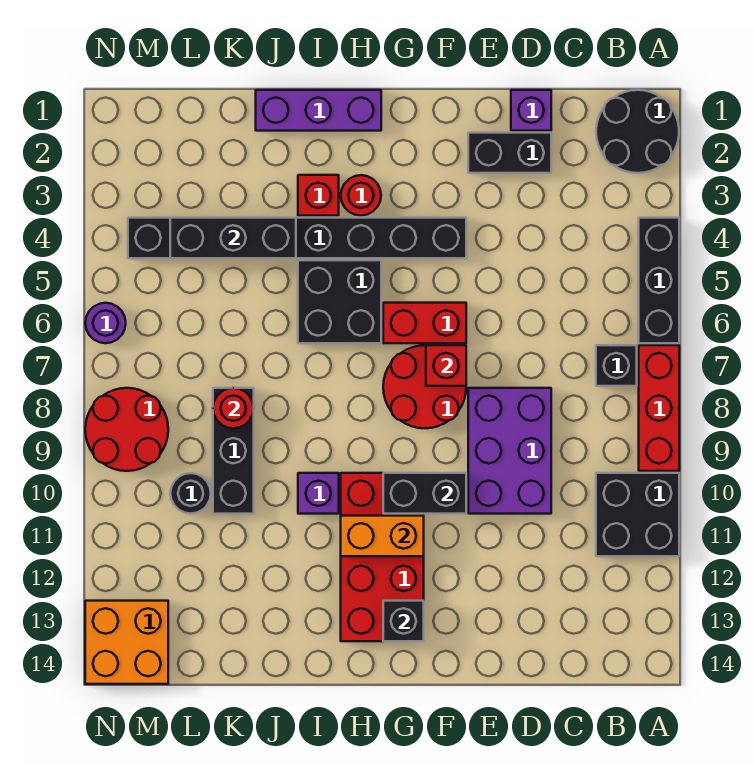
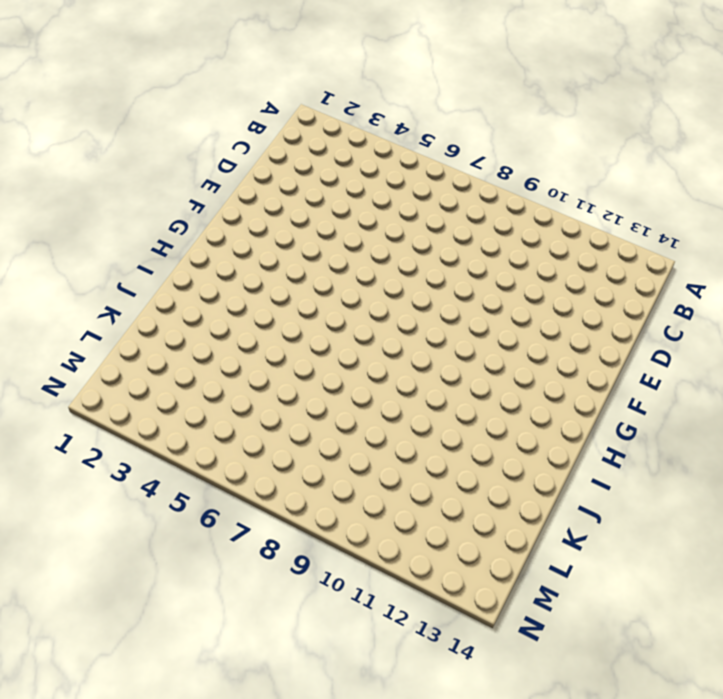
none -> black 2x2 round brick [596,90,679,173]
none -> black 1x3 brick [639,218,679,343]
none -> red 1x3 brick [639,345,679,471]

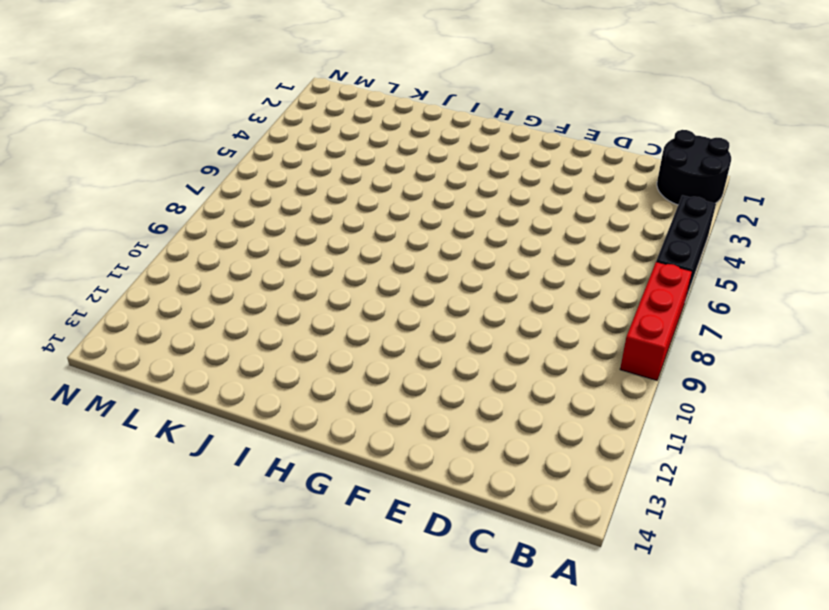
none -> black 2x2 brick [596,473,679,556]
none -> black 1x1 brick [596,345,637,386]
none -> purple 1x1 brick [511,90,551,131]

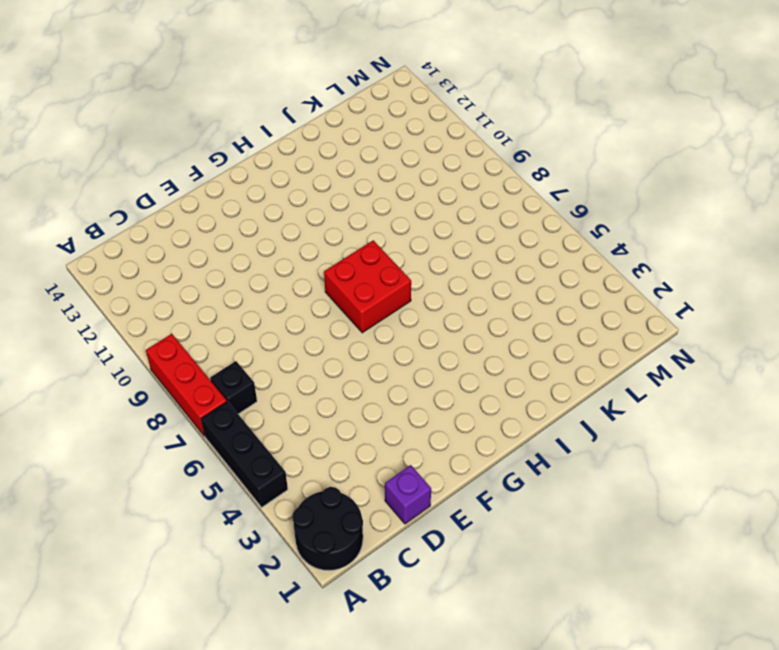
red 2x2 brick [324,240,411,333] -> red 2x2 round brick [383,345,466,428]
none -> black 2x2 brick [596,473,679,556]
none -> black 1x2 brick [468,133,551,173]
none -> purple 2x3 brick [468,388,551,514]

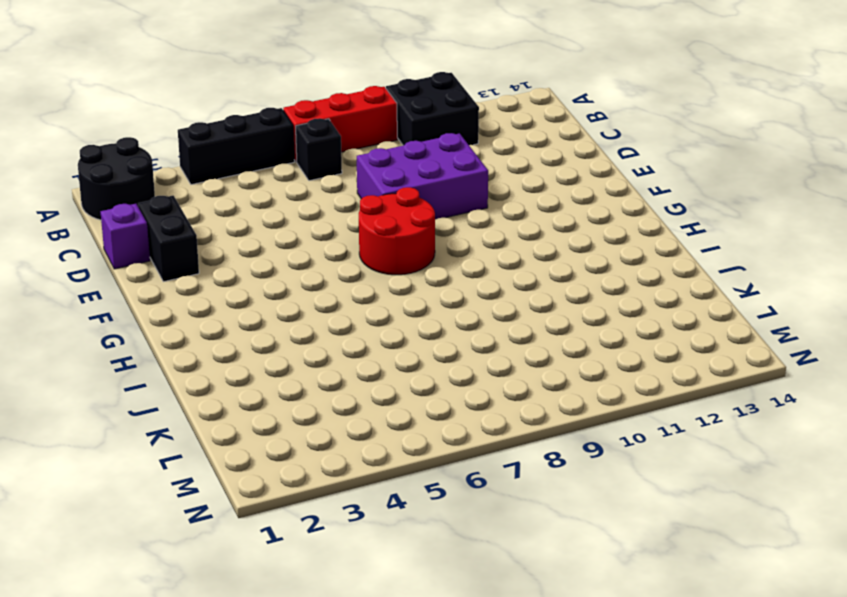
none -> black 1x8 brick [128,218,466,258]
none -> red 1x2 brick [383,303,466,343]
none -> red 2x4 brick [341,473,424,641]

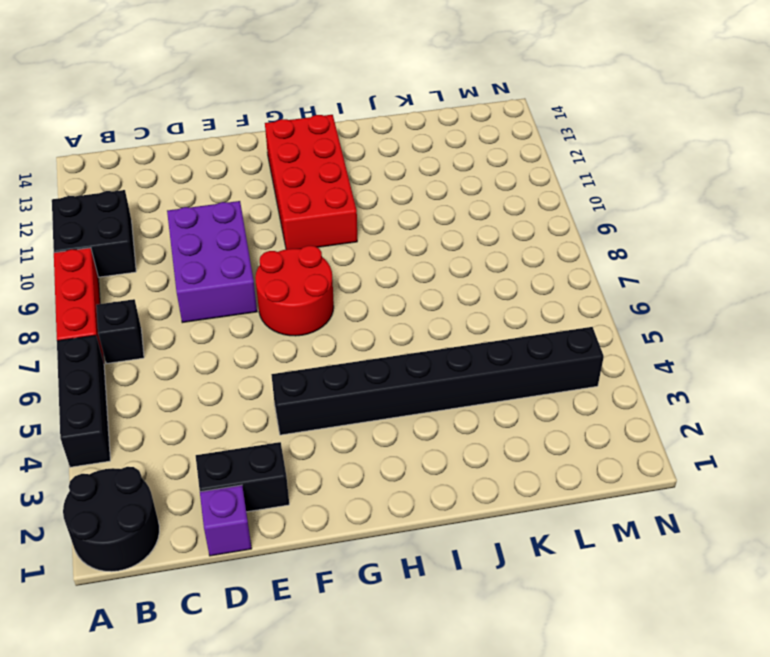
none -> red 1x2 brick [383,303,466,343]
none -> purple 1x3 brick [256,90,381,131]
none -> red 1x1 round brick [341,175,381,216]

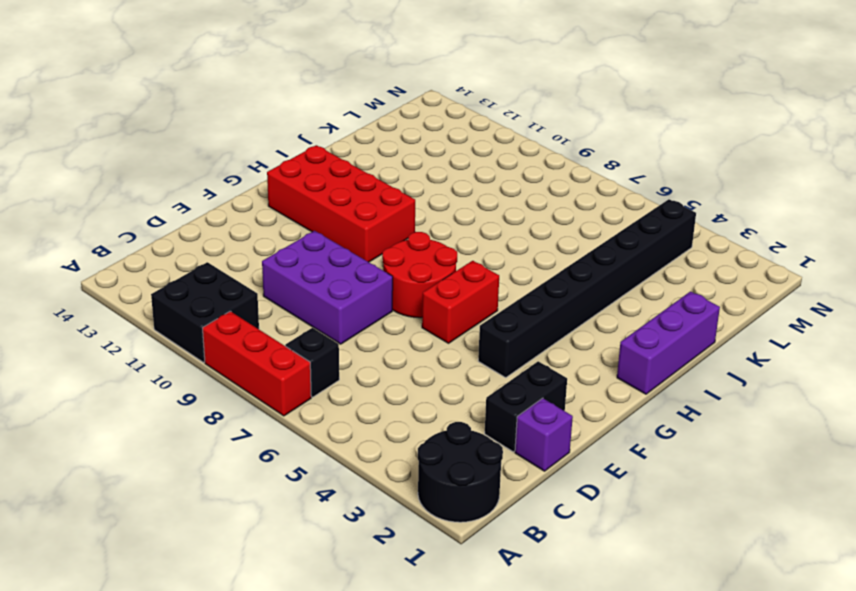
none -> black 1x3 brick [639,218,679,343]
none -> red 1x1 round brick [341,175,381,216]
none -> black 2x2 brick [298,260,381,343]

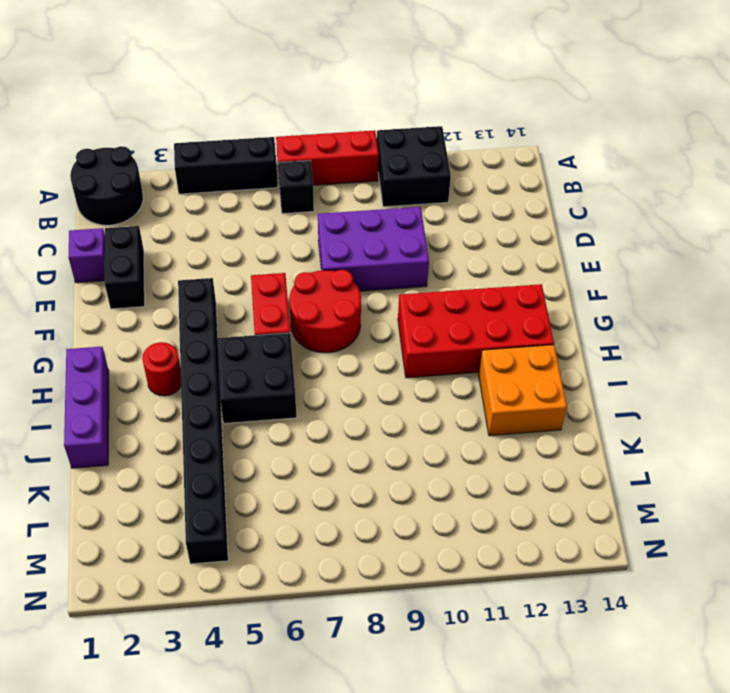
orange 2x2 brick [479,345,567,436] -> orange 2x2 brick moved to [85,601,168,684]
none -> red 1x1 brick [298,175,339,216]
none -> purple 1x1 brick [298,473,339,514]
none -> black 1x3 brick [213,388,254,514]

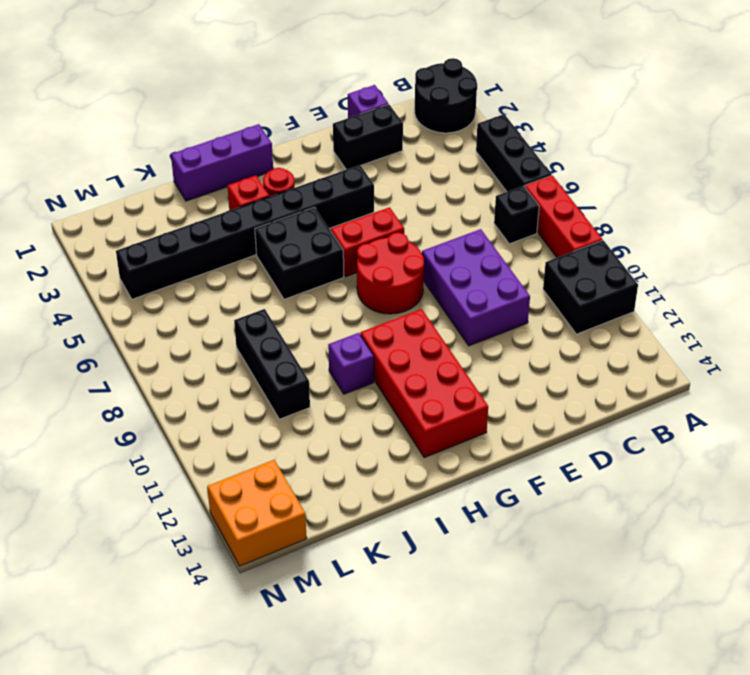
none -> black 1x1 round brick [170,473,211,514]
none -> red 2x2 round brick [85,388,168,471]
none -> purple 1x1 round brick [85,303,126,343]

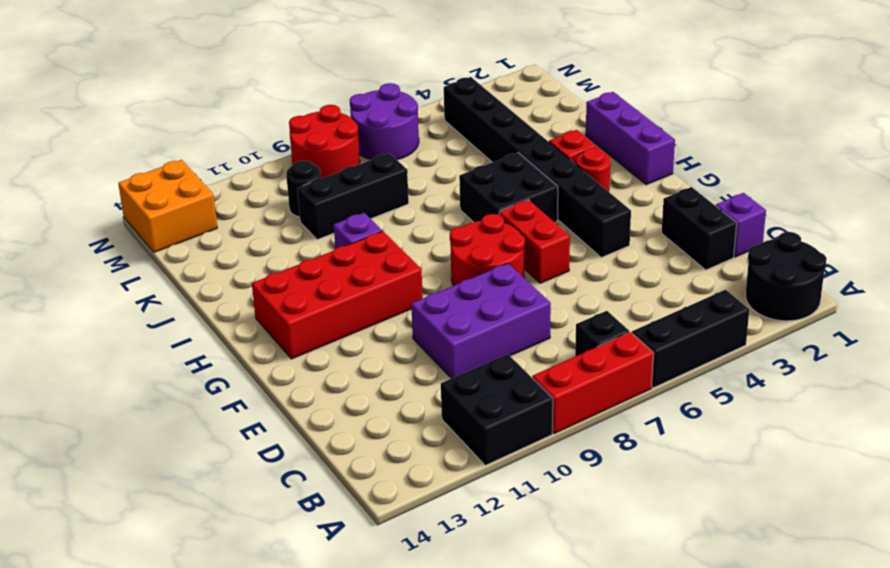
purple 2x2 round brick [350,83,419,160] -> purple 1x1 round brick [85,303,126,343]
none -> red 1x1 brick [426,345,466,386]
none -> black 1x2 brick [383,473,466,514]
none -> orange 1x2 brick [341,516,424,556]

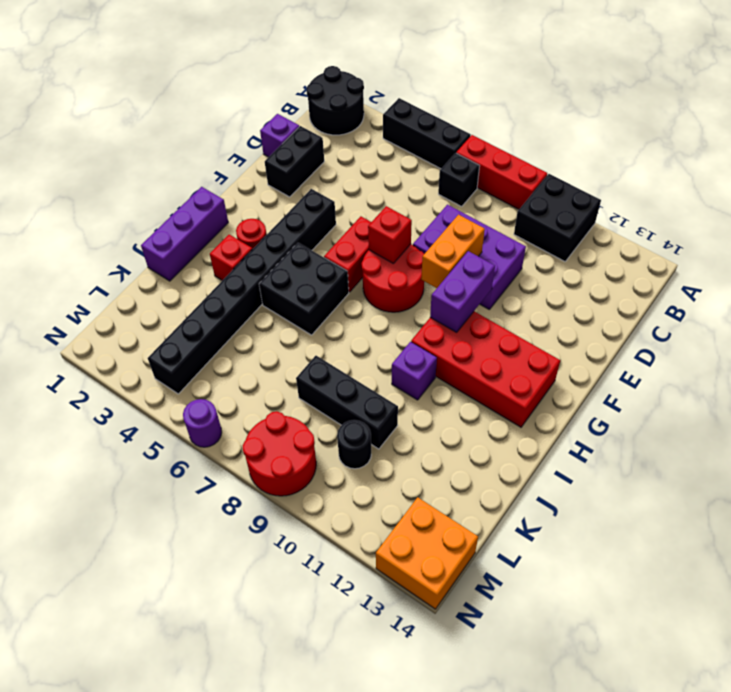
orange 1x2 brick [421,215,485,288] -> orange 1x2 brick moved to [341,516,424,556]
purple 1x2 brick [430,251,495,332] -> black 1x2 brick [383,473,466,514]
none -> black 1x1 brick [383,601,424,641]
none -> black 1x3 brick [170,218,296,258]
none -> red 1x1 round brick [213,388,254,428]

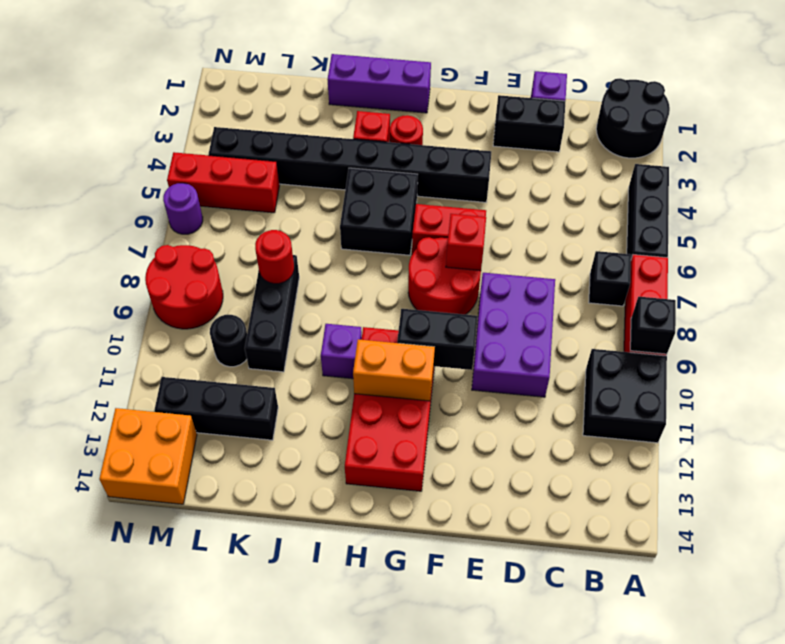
black 1x1 brick [630,297,676,354] -> black 1x1 brick moved to [383,601,424,641]
black 1x3 brick [155,377,278,440] -> black 1x3 brick moved to [170,218,296,258]
red 1x3 brick [167,152,280,213] -> none

